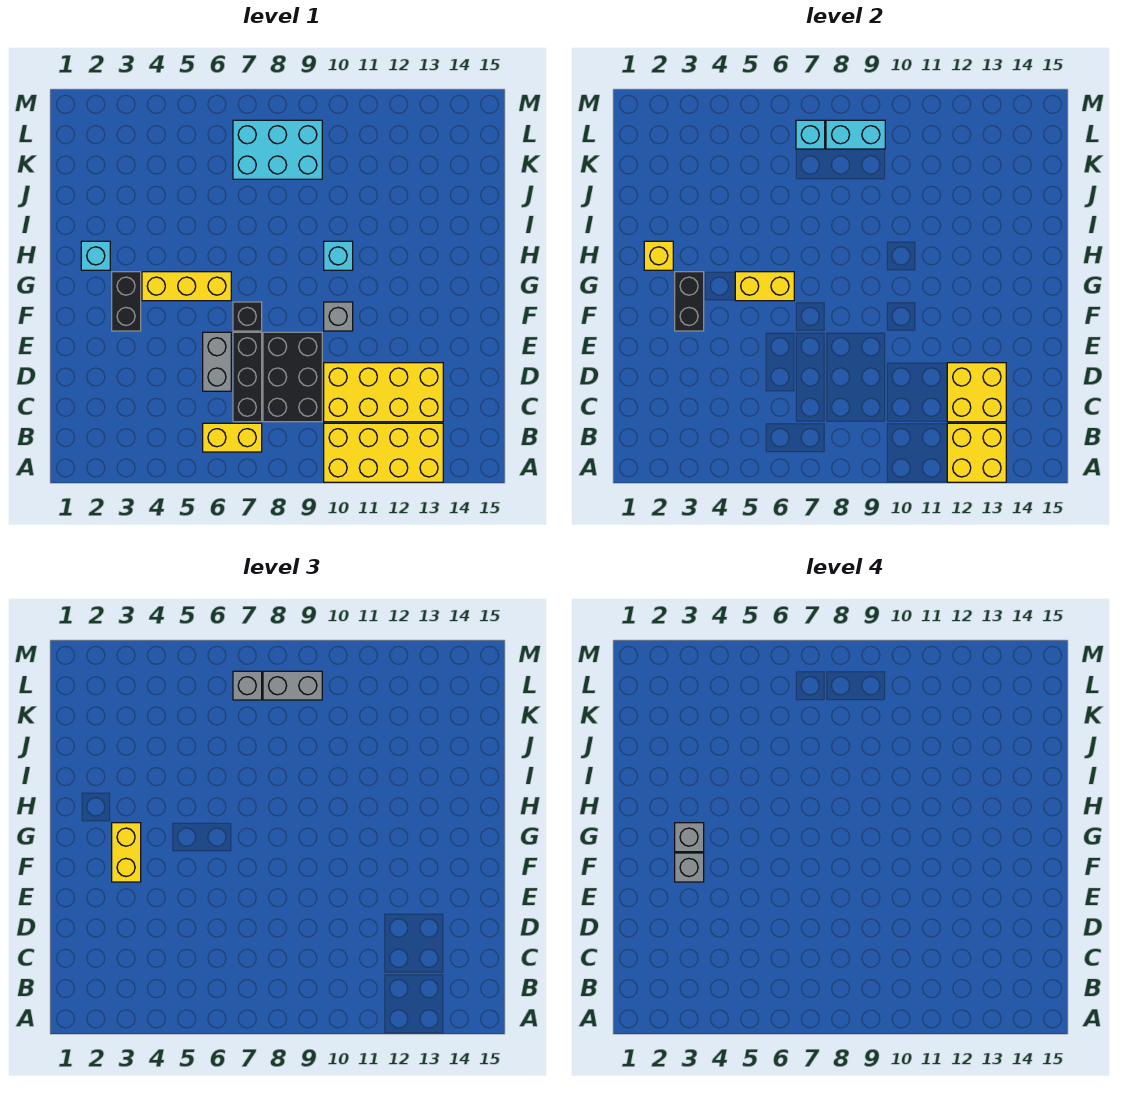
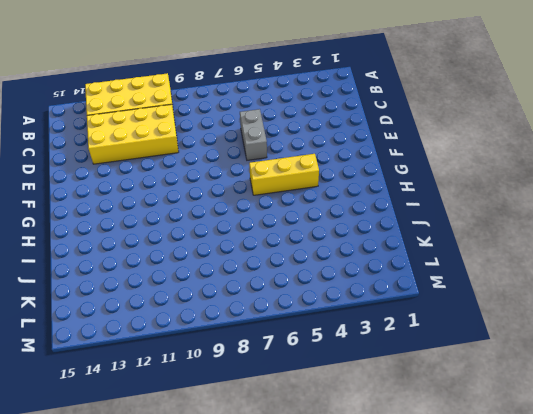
none -> yellow 1x2 brick [203,423,262,452]
none -> black 1x3 brick [233,332,262,422]
none -> black 2x3 brick [263,332,322,422]

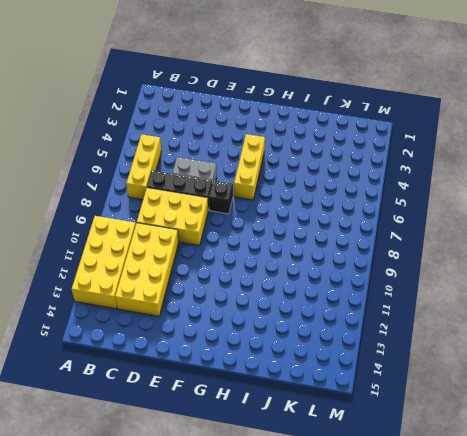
yellow 1x3 brick [126,134,161,200] -> yellow 1x2 brick [203,423,262,452]
yellow 2x3 brick [137,188,209,246] -> black 2x3 brick [263,332,322,422]
none -> black 1x2 brick [112,272,141,331]
none -> grey 1x1 brick [324,302,353,331]
none -> cyan 1x1 brick [81,241,110,270]

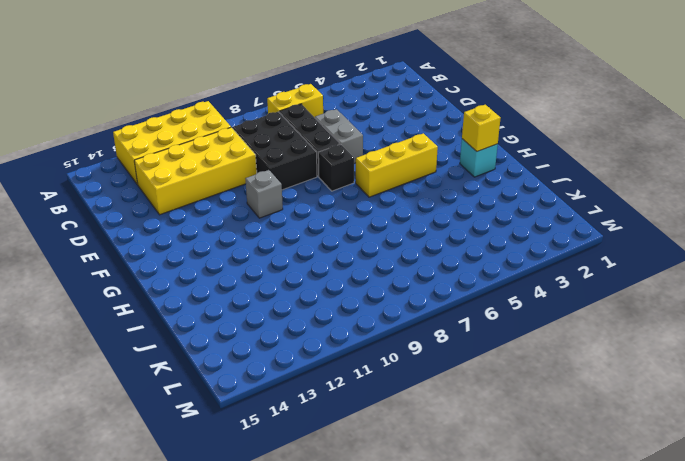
none -> black 1x2 brick [112,272,141,331]
none -> cyan 1x1 brick [324,241,353,270]
none -> cyan 2x3 brick [233,120,322,179]

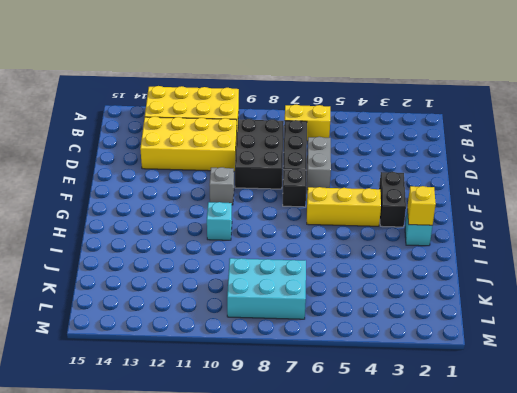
none -> yellow 2x2 brick [947,423,1006,482]
none -> yellow 2x2 brick [947,363,1006,422]
none -> black 1x2 brick [675,272,704,331]

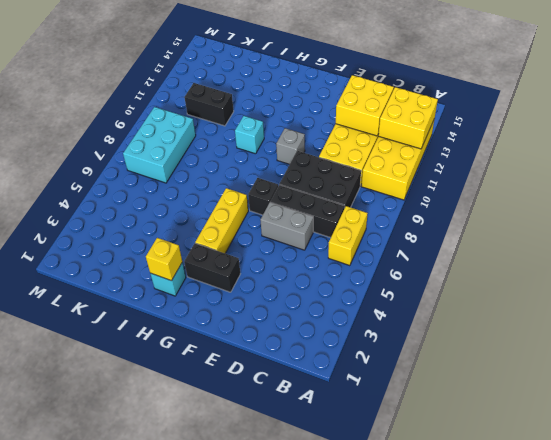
black 1x2 brick [184,83,234,126] -> black 1x2 brick moved to [675,272,704,331]
none -> yellow 1x2 brick [735,272,794,301]
none -> cyan 1x1 brick [796,120,825,149]
none -> cyan 1x2 brick [826,120,885,149]

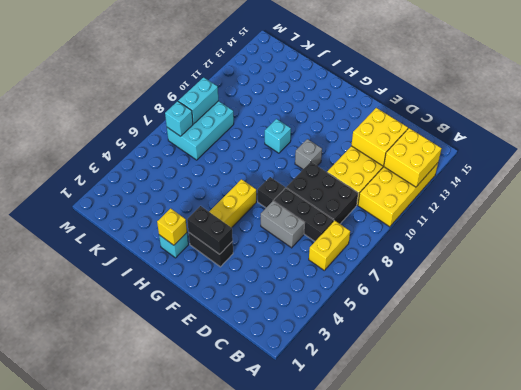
none -> yellow 1x2 brick [735,272,794,301]
none -> yellow 1x2 brick [112,823,141,882]
none -> grey 1x1 brick [233,671,262,700]

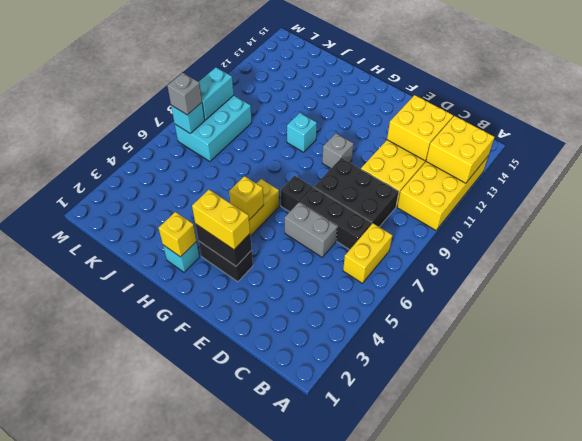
yellow 1x1 brick [229,176,264,220] -> yellow 1x2 brick [735,272,794,301]
none -> grey 1x2 brick [263,671,322,700]
none -> grey 1x1 brick [675,853,704,882]
none -> grey 1x1 brick [675,823,704,852]

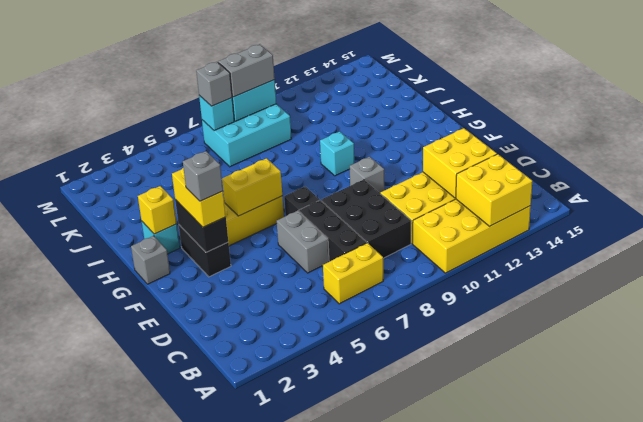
grey 1x1 brick [131,236,170,284] -> grey 1x1 brick moved to [675,823,704,852]

